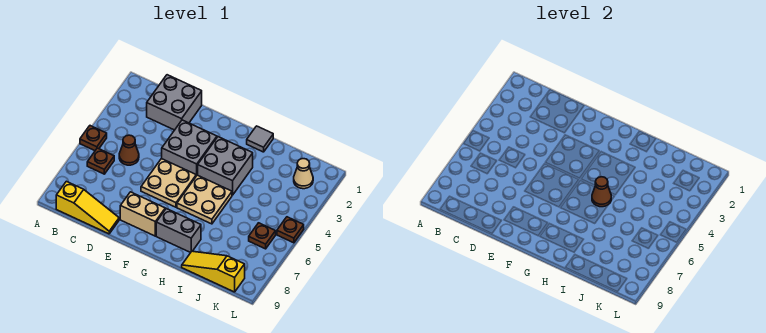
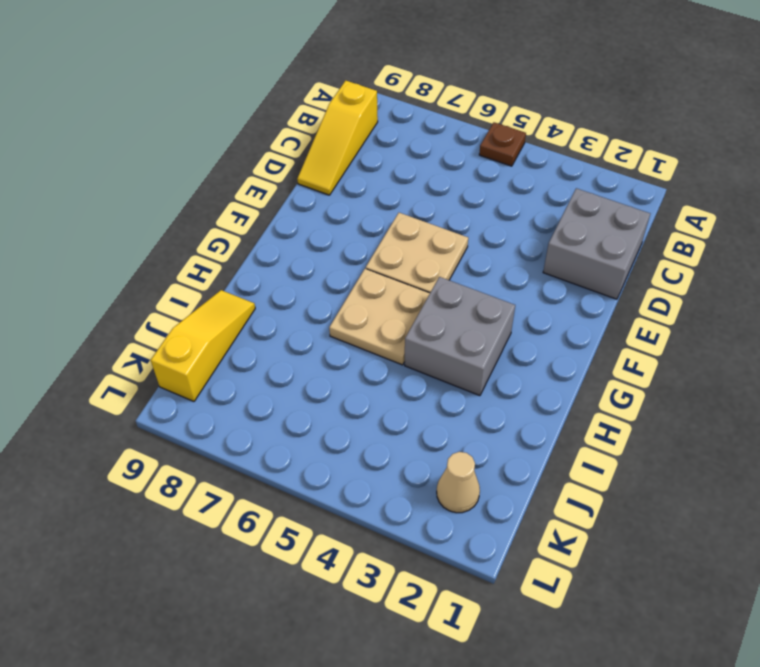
none -> brown 1x1 plate [87,148,114,174]
none -> brown 1x1 cone [119,135,139,165]
none -> grey 2x2 brick [162,120,217,176]

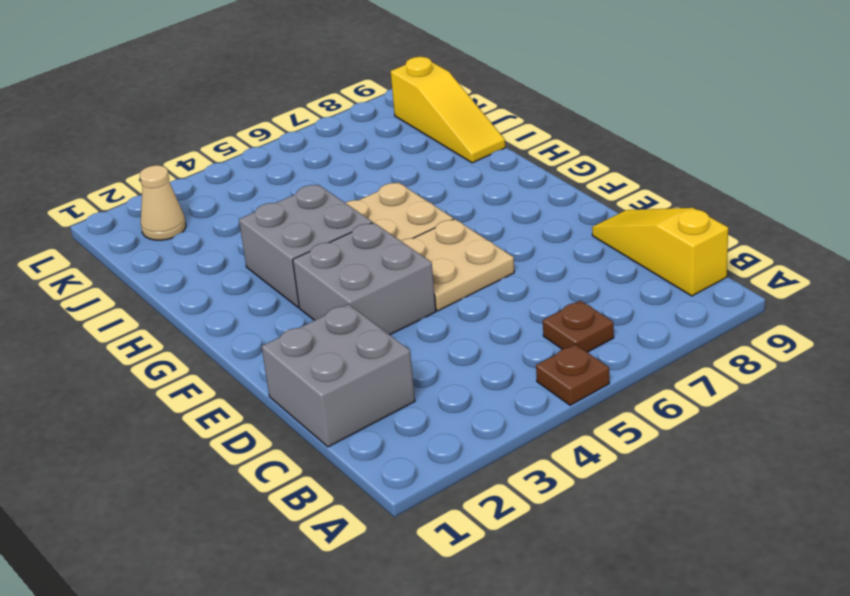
none -> brown 1x1 cone [119,135,139,165]
none -> tan 1x2 brick [120,192,165,236]
none -> grey 1x2 brick [156,209,201,253]

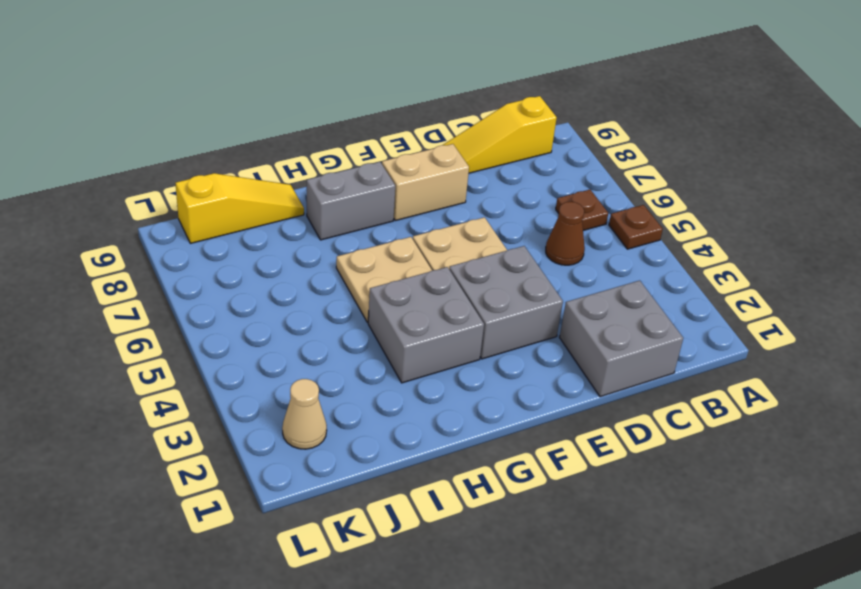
none -> grey 1x1 tile [247,126,273,152]
none -> brown 1x1 plate [249,223,276,249]
none -> brown 1x1 plate [277,217,304,243]

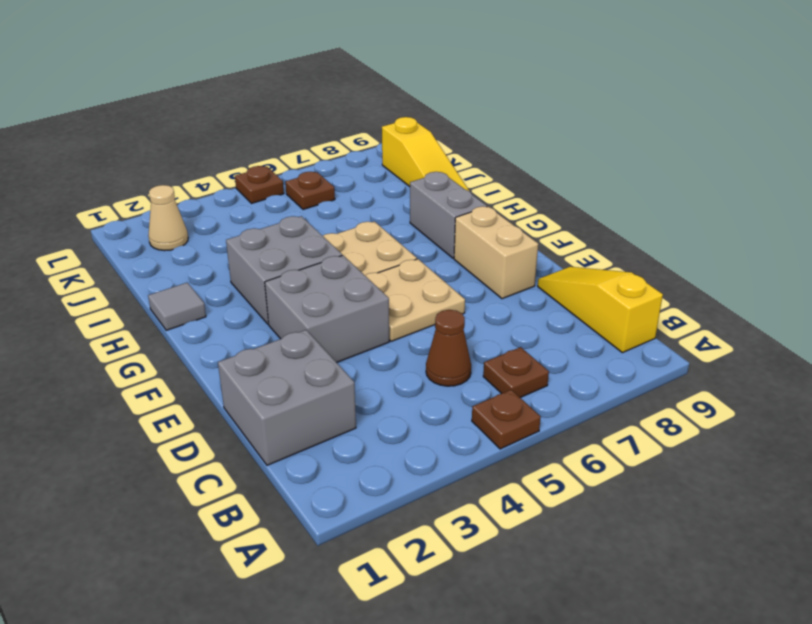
none -> brown 1x1 cone [592,177,611,207]

